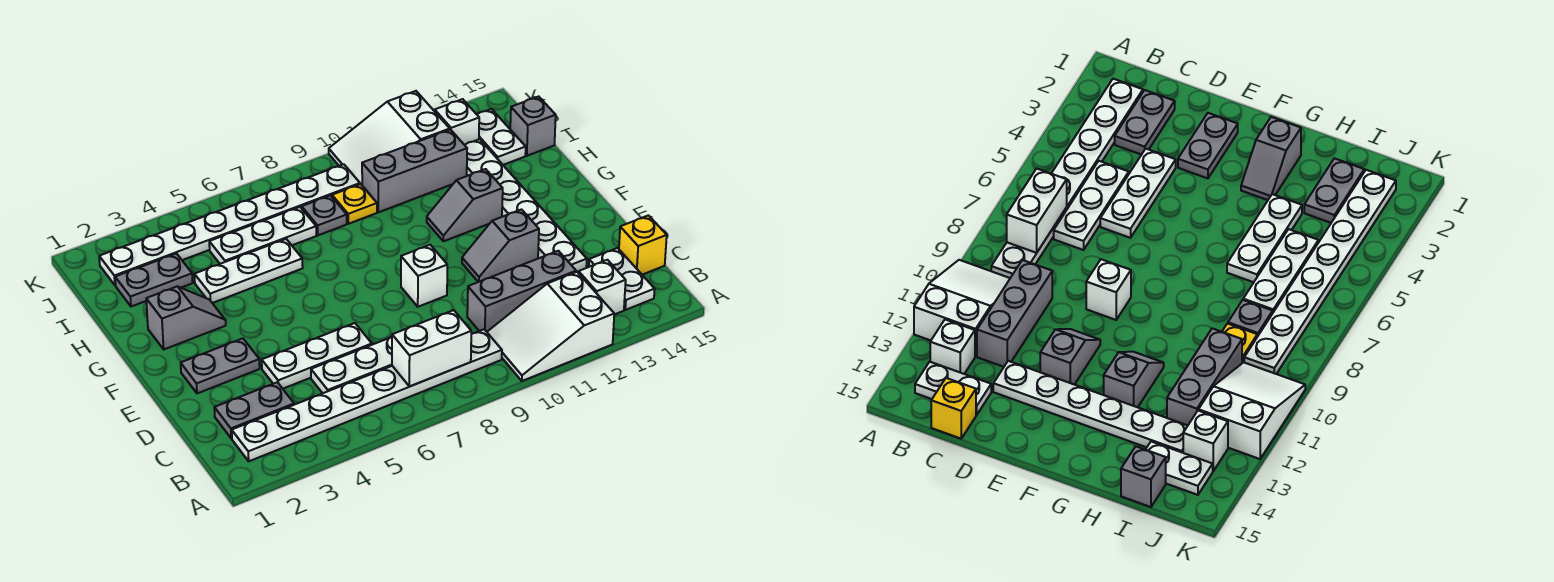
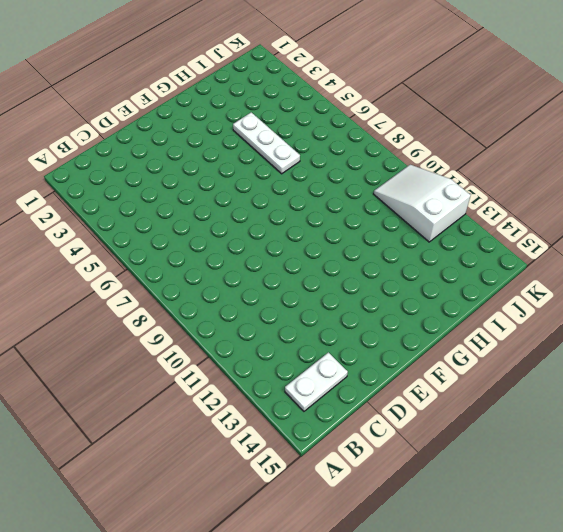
none -> white 2x3 slope [487,272,614,381]
none -> white 1x8 plate [232,329,502,461]
none -> white 1x1 brick [579,260,626,315]

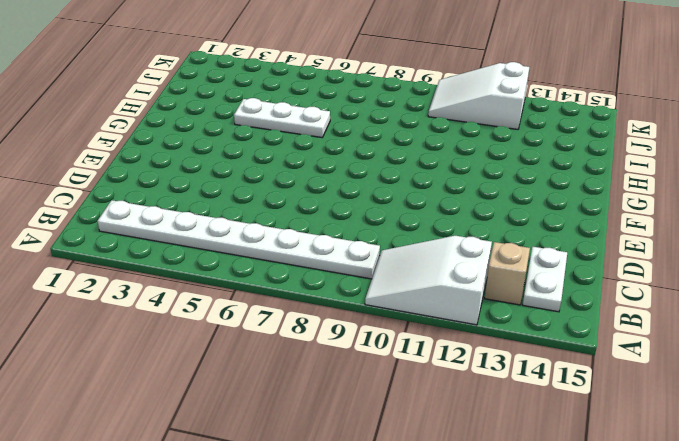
tan 1x1 brick [485,242,530,305] -> white 1x1 brick [579,260,626,315]
none -> grey 1x2 plate [214,382,294,438]
none -> white 1x3 plate [311,337,392,393]
none -> grey 1x3 brick [467,251,576,332]

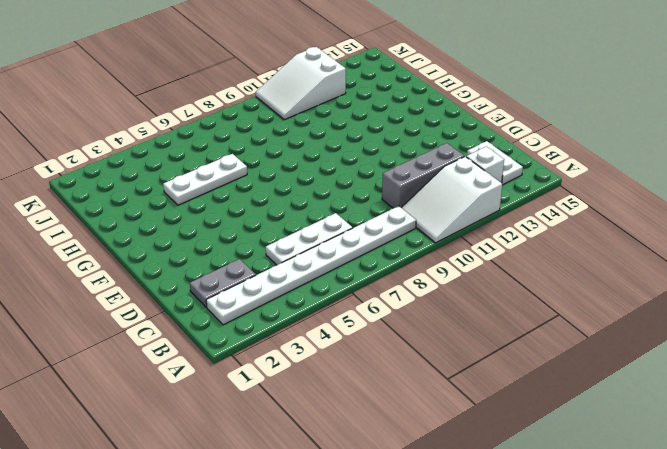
none -> yellow 1x1 brick [619,215,667,275]
none -> white 1x3 plate [262,323,372,389]
none -> white 1x6 plate [465,139,587,272]

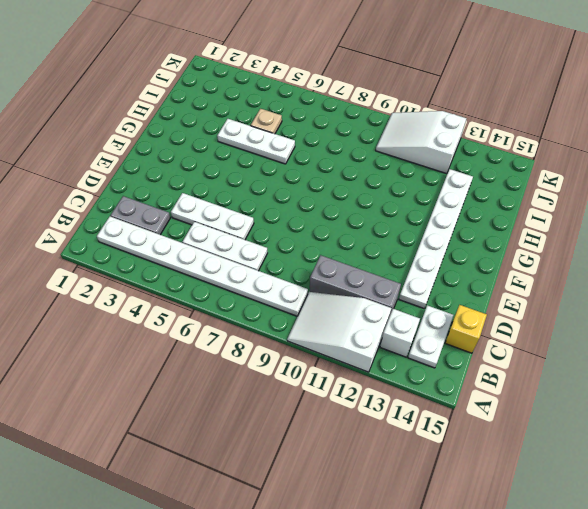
tan 1x1 plate [251,109,282,134] -> white 1x3 plate [209,207,316,264]
none -> grey 1x2 plate [181,338,260,393]
none -> white 1x1 brick [401,245,447,307]
none -> grey 1x2 slope [462,210,539,282]

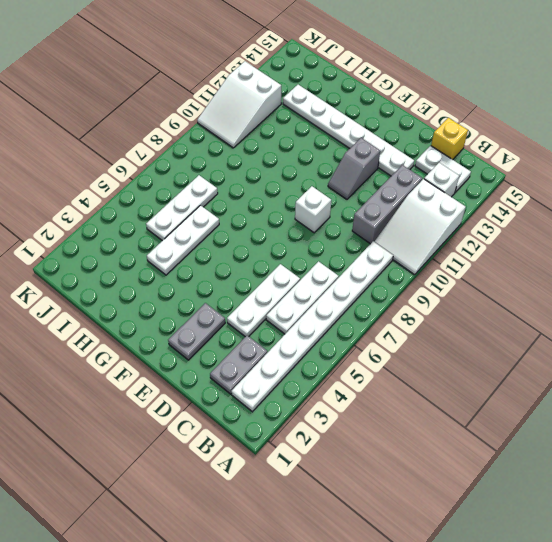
none -> grey 1x2 slope [146,286,226,349]
none -> grey 1x2 slope [427,169,503,241]
none -> grey 1x2 plate [115,254,193,307]

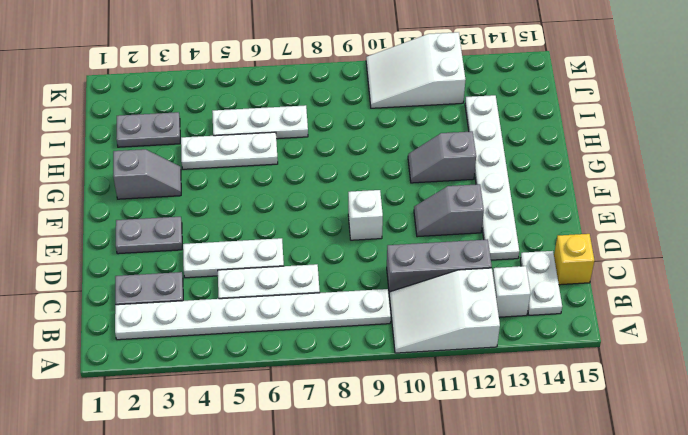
none -> grey 1x1 plate [302,195,347,235]
none -> yellow 1x1 plate [332,184,377,224]
none -> grey 1x3 brick [362,130,467,212]

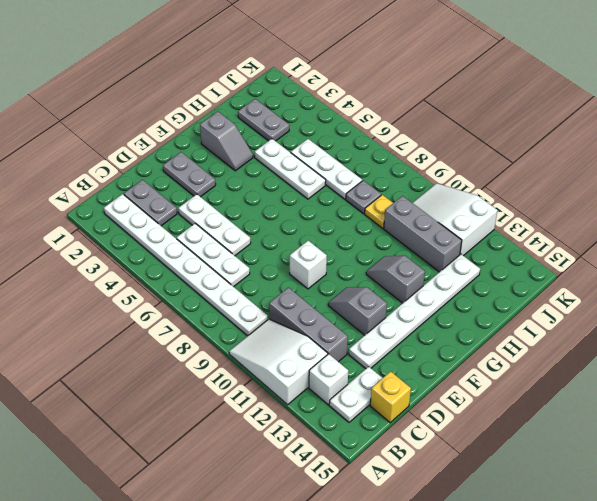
none -> white 1x2 plate [477,109,526,165]
none -> grey 1x1 brick [510,96,556,156]
none -> white 1x8 plate [99,164,360,285]

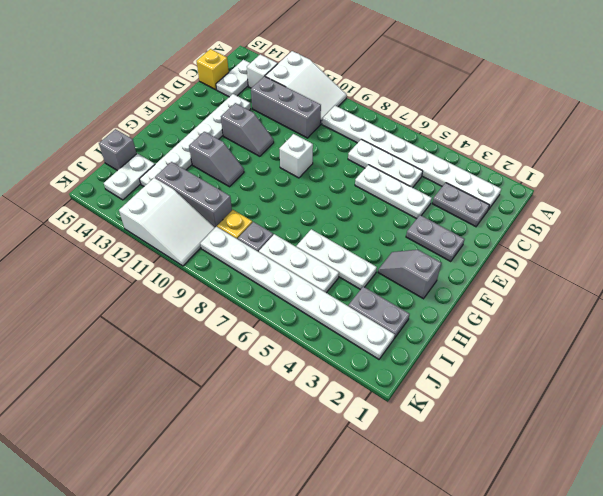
none -> white 1x1 brick [435,99,479,145]
none -> white 1x2 brick [392,310,471,386]

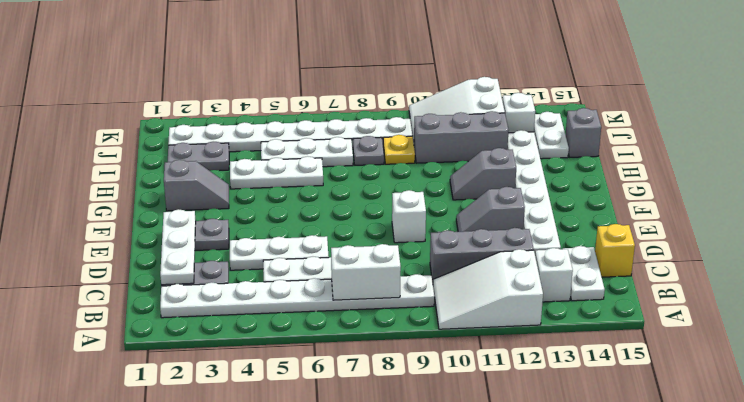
white 1x3 plate [160,209,196,285] -> none

